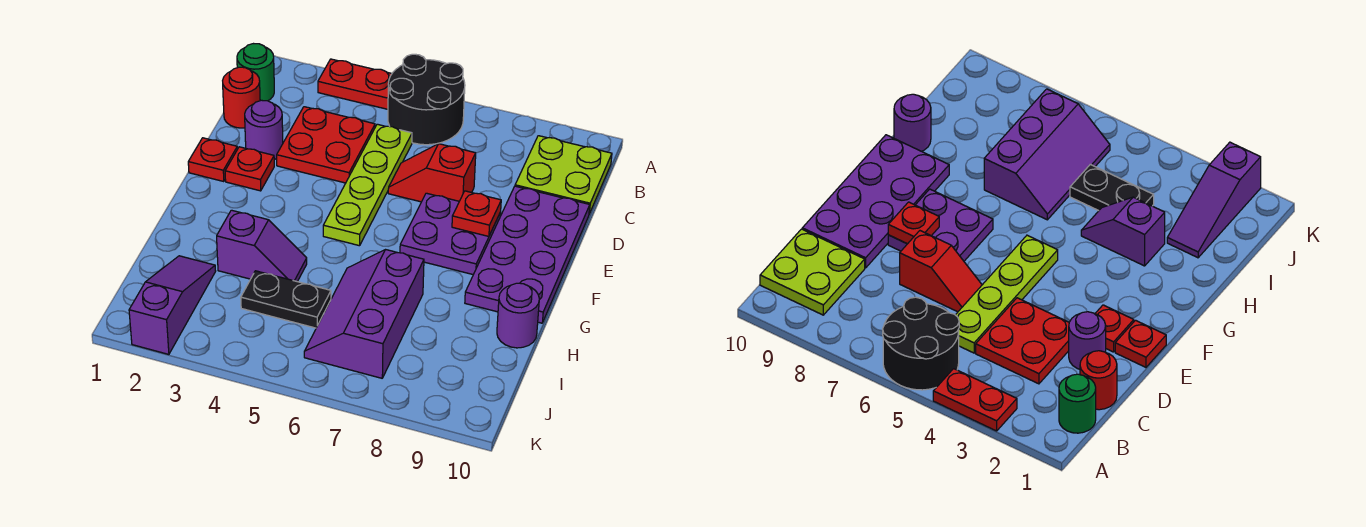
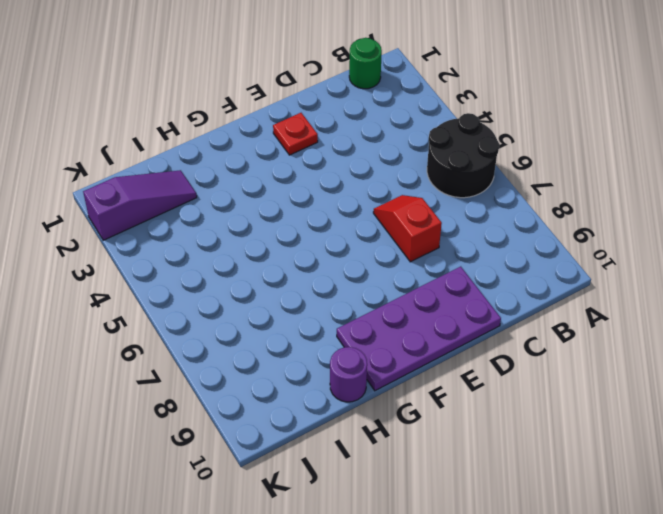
none -> red 1x2 plate [318,59,392,109]
none -> lime 2x2 plate [515,136,612,214]
none -> red 1x1 round brick [223,67,260,128]

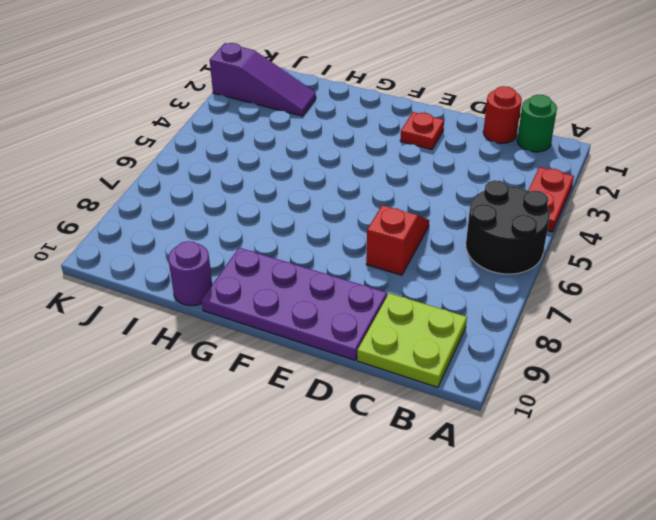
none -> red 2x2 plate [277,107,375,183]
none -> lime 1x4 plate [323,124,412,246]
none -> purple 1x1 round brick [245,100,283,160]

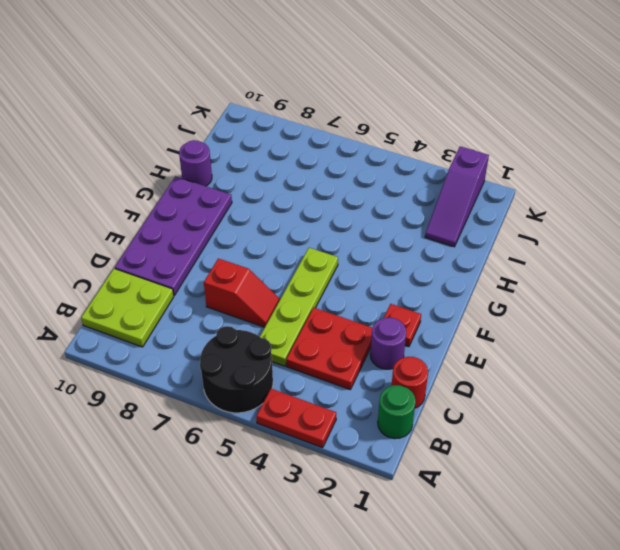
none -> red 1x1 plate [188,138,237,182]
none -> purple 2x2 plate [400,193,501,275]
none -> purple 1x2 slope [217,210,307,282]

